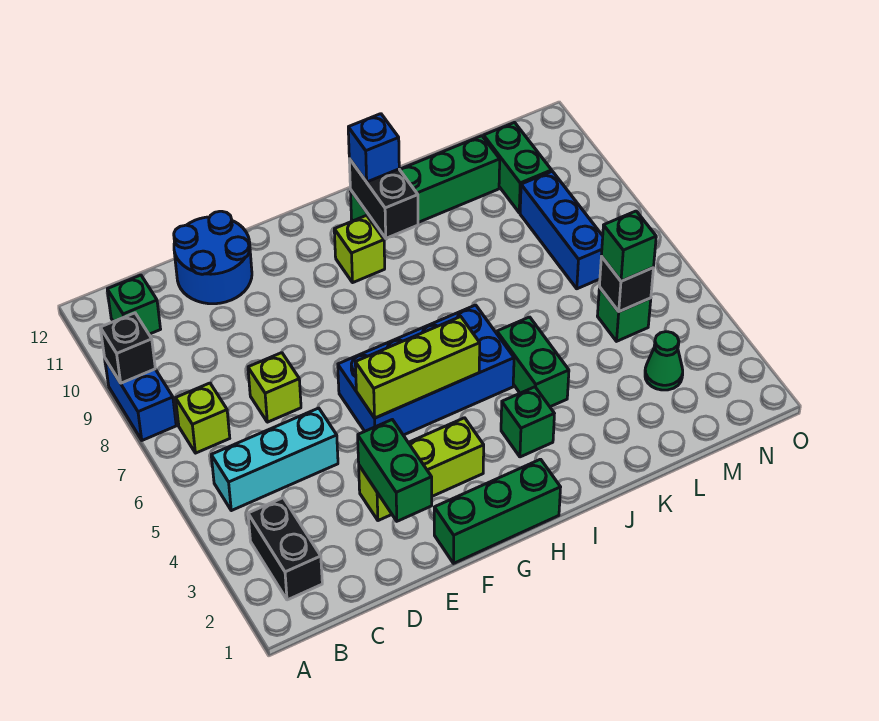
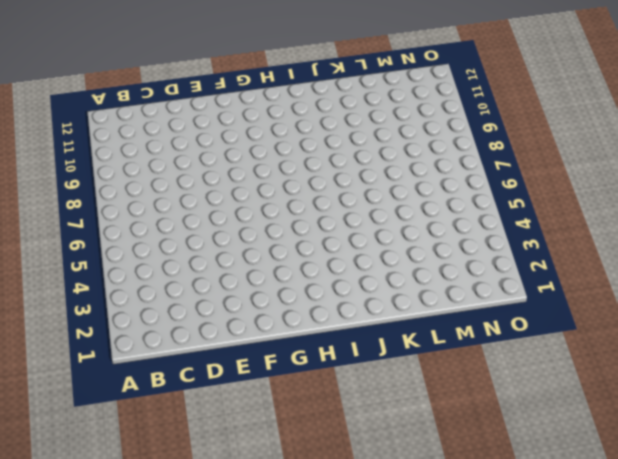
none -> blue 1x2 brick [105,359,176,440]
none -> black 1x2 brick [248,498,322,600]
none -> cyan 1x3 brick [211,408,338,511]

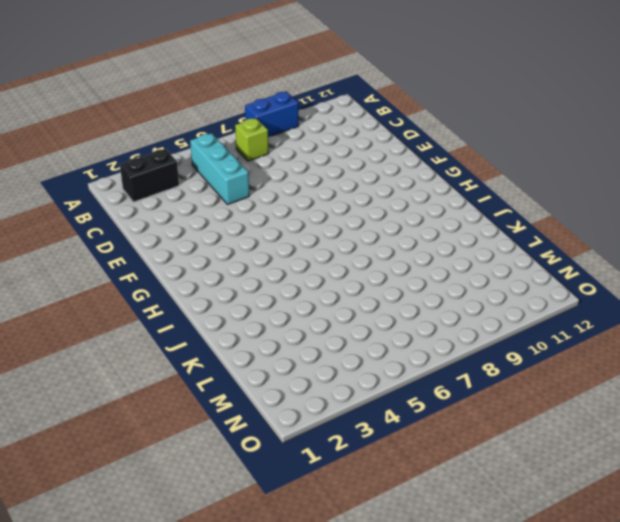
none -> green 1x1 brick [107,275,160,334]
none -> lime 1x1 brick [248,353,301,422]
none -> blue 2x2 round brick [174,211,252,304]

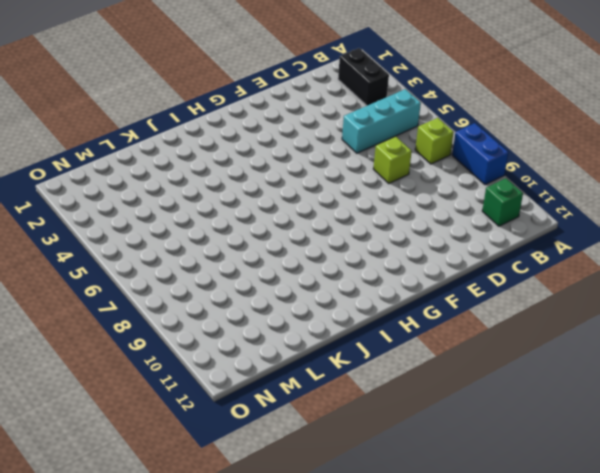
none -> blue 2x2 round brick [174,211,252,304]
none -> lime 1x3 brick [359,418,484,521]
none -> green 1x3 brick [434,459,561,563]

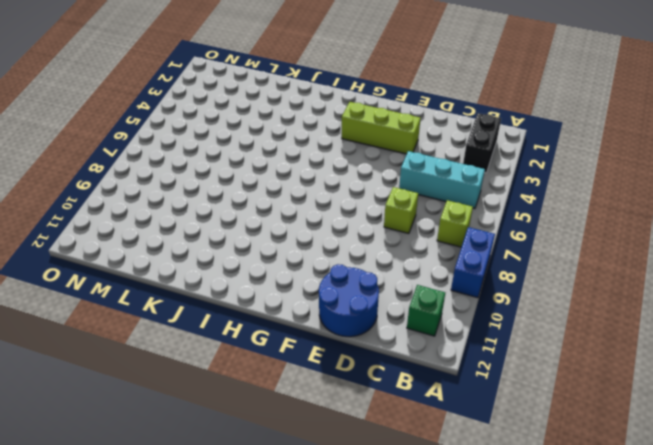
none -> green 1x3 brick [434,459,561,563]
none -> blue 2x4 brick [338,305,514,435]
none -> lime 1x1 brick [334,215,385,282]

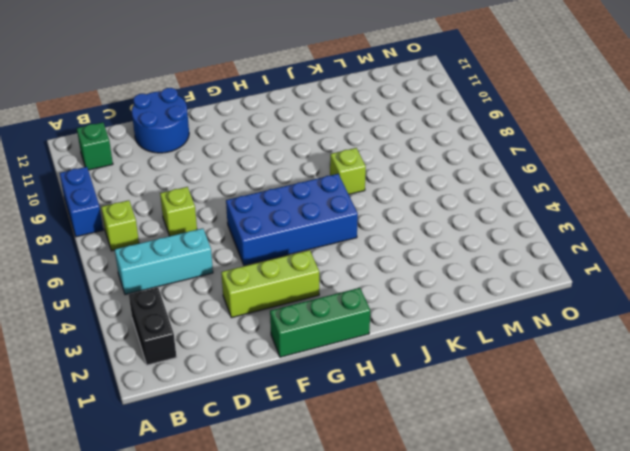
lime 1x1 brick [330,148,366,194] -> lime 1x1 brick moved to [334,215,385,282]
none -> green 1x1 brick [501,387,554,457]
none -> green 1x4 brick [350,136,500,237]
none -> green 1x2 brick [497,317,569,407]

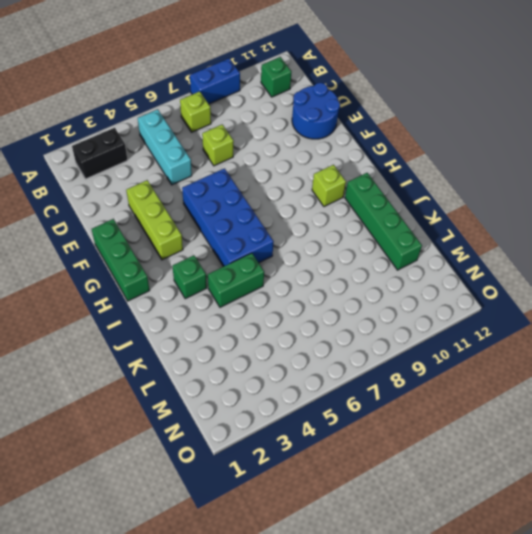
none -> green 1x1 cone [645,332,683,390]
none -> green 1x1 brick [598,287,651,341]
none -> blue 1x3 brick [520,171,603,289]

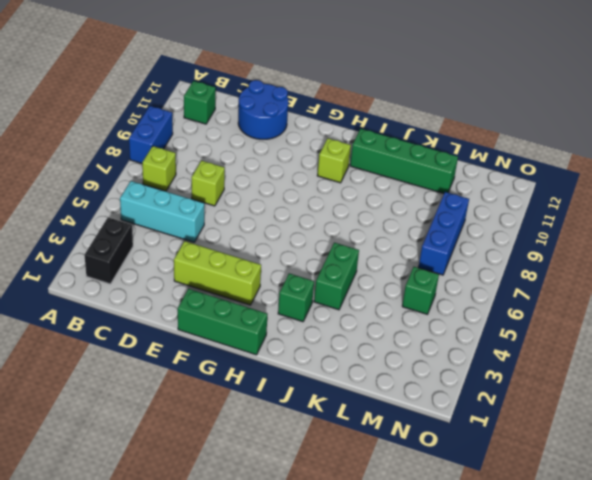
none -> blue 2x4 brick [338,305,514,435]
none -> green 1x1 cone [645,332,683,390]
none -> green 1x2 brick [484,123,552,213]

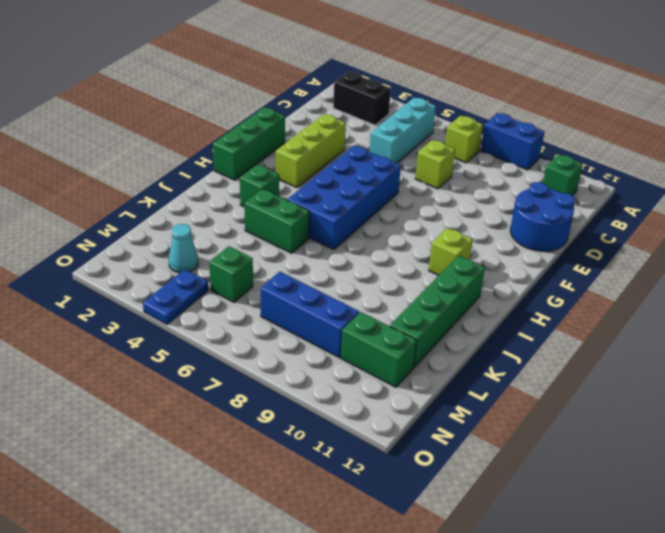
cyan 1x1 cone [169,224,198,273] -> green 1x1 cone [645,332,683,390]
blue 1x2 plate [143,269,208,324] -> none
none -> black 1x1 brick [100,313,155,383]
none -> green 1x2 brick [358,420,432,521]
none -> lime 1x3 brick [355,317,480,418]

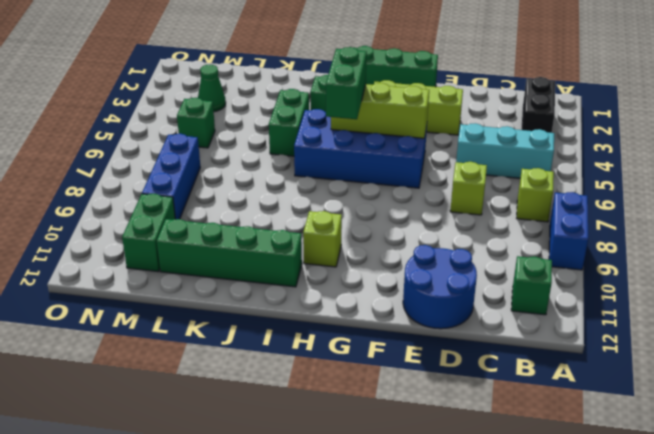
green 1x2 brick [326,47,367,119] -> green 1x2 brick moved to [358,420,432,521]
none -> black 1x1 brick [100,313,155,383]
none -> black 1x2 brick [349,159,418,238]
none -> black 1x1 brick [599,257,653,312]

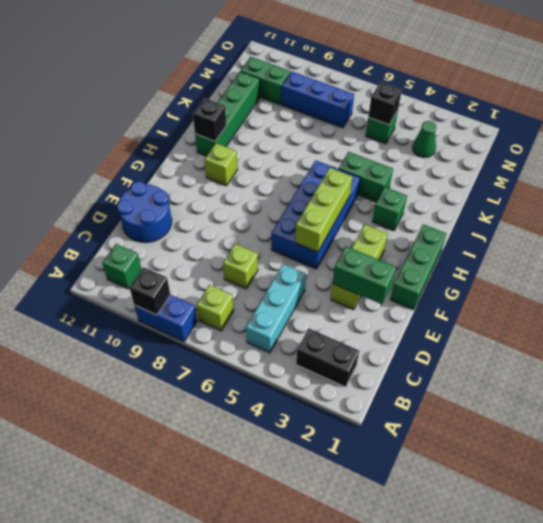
black 1x1 brick [193,98,226,141] -> black 1x2 brick [349,159,418,238]
none -> blue 1x1 brick [348,114,399,182]
none -> green 1x1 brick [601,211,656,281]

